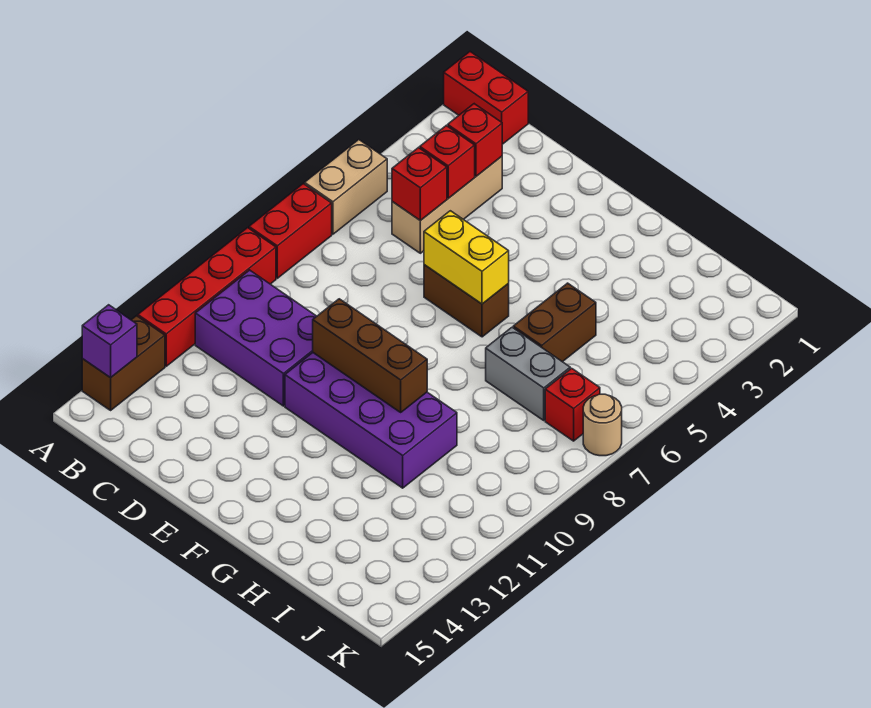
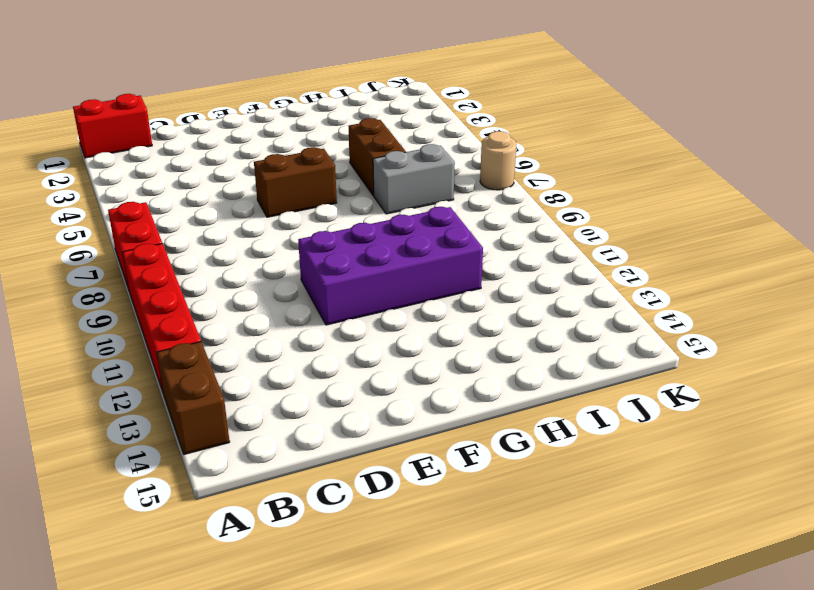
none -> tan 1x2 brick [305,140,387,234]
none -> purple 2x3 brick [195,270,317,406]
none -> tan 1x3 brick [392,156,502,253]

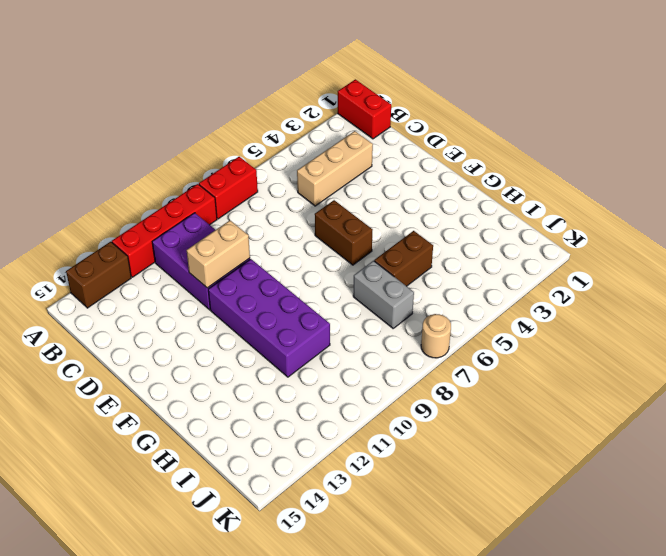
tan 1x2 brick [187,220,250,288] -> tan 1x2 brick moved to [305,140,387,234]
none -> red 1x1 brick [545,368,600,441]
none -> purple 1x1 brick [82,305,137,378]
none -> red 1x1 brick [448,104,502,176]

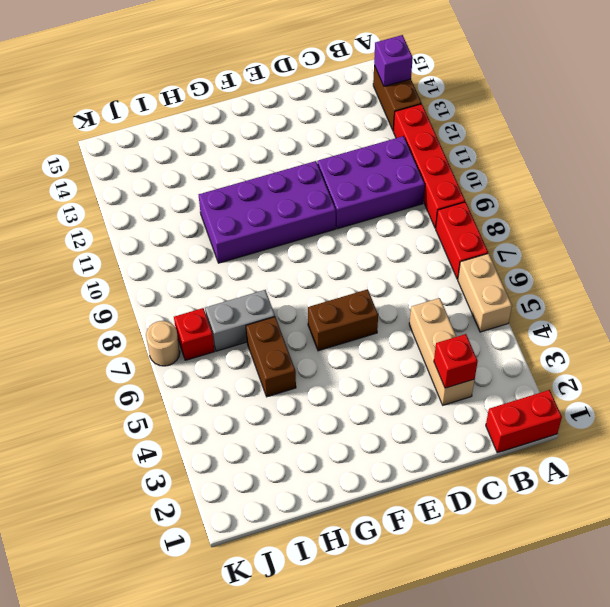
none -> red 1x1 brick [420,126,475,198]
none -> red 1x1 brick [392,148,447,221]
none -> yellow 1x2 brick [424,211,509,304]

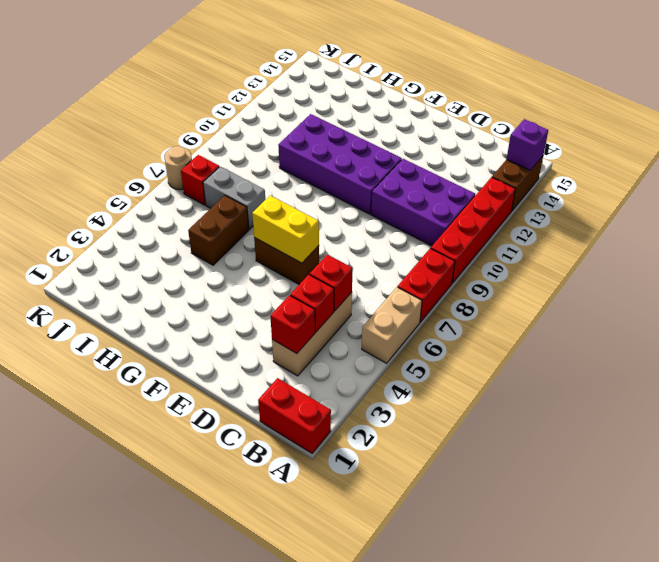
none -> brown 1x3 brick [313,299,427,412]

